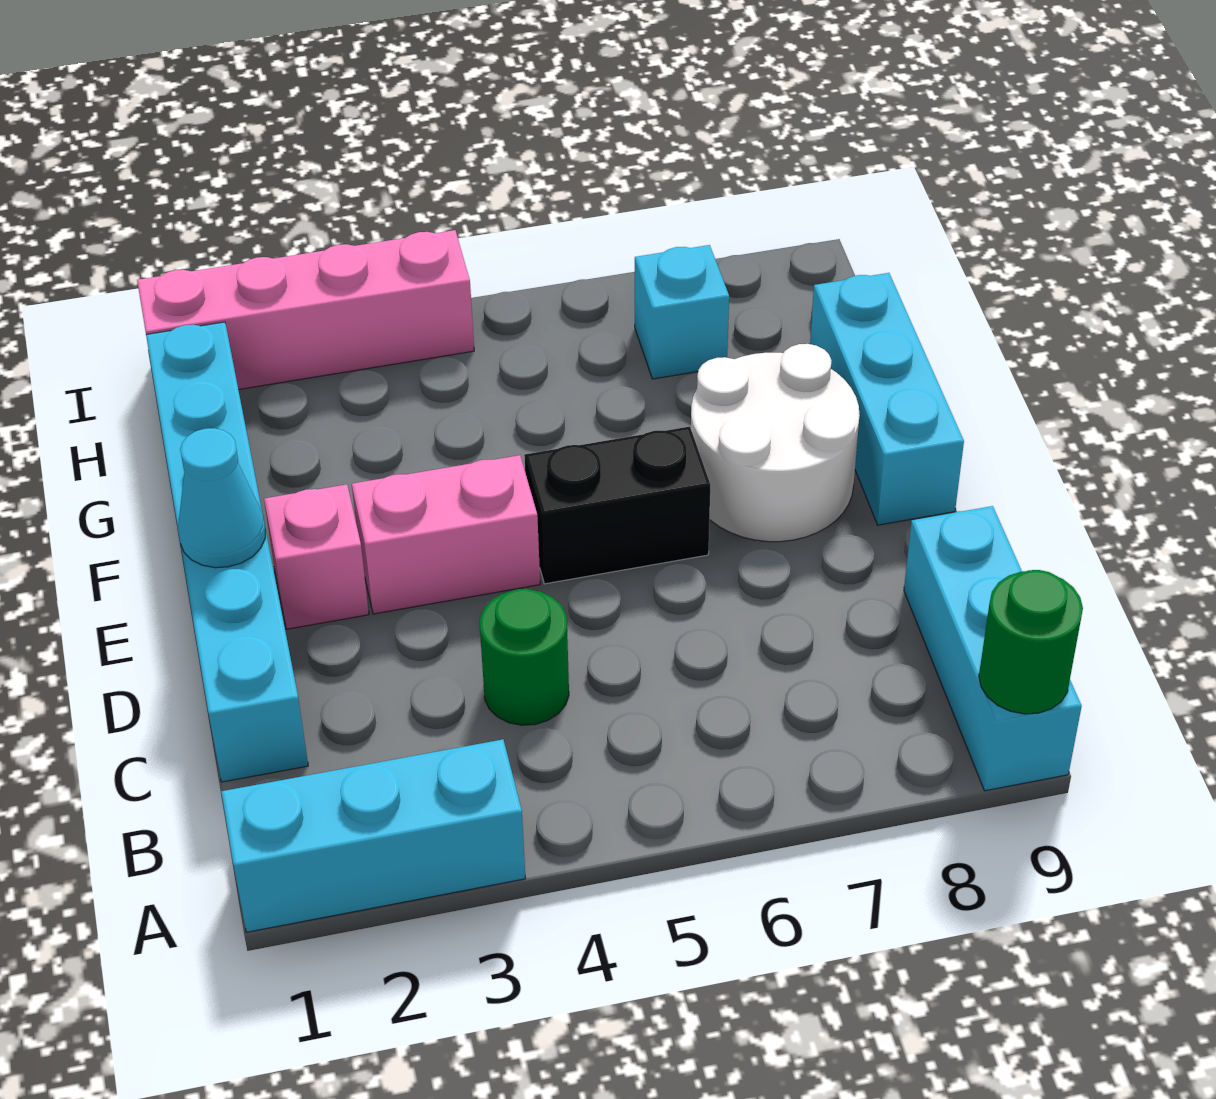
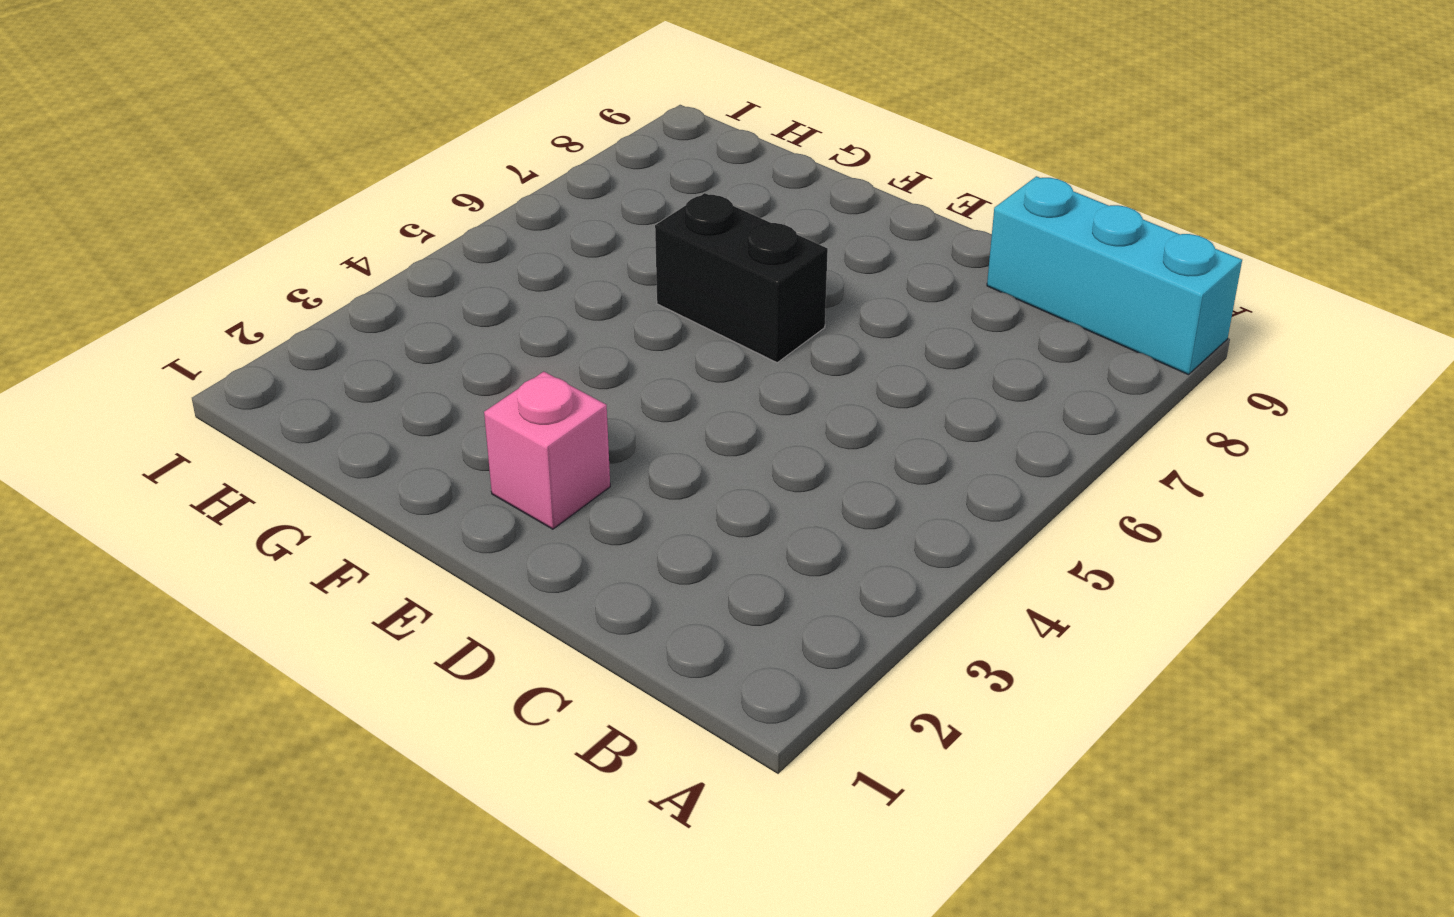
black 1x2 brick [655,193,828,362] -> black 1x2 brick turned to [524,427,710,584]
none -> cyan 1x3 brick [221,739,526,932]
none -> cyan 1x6 brick [146,322,308,782]
none -> green 1x1 round brick [480,589,569,725]

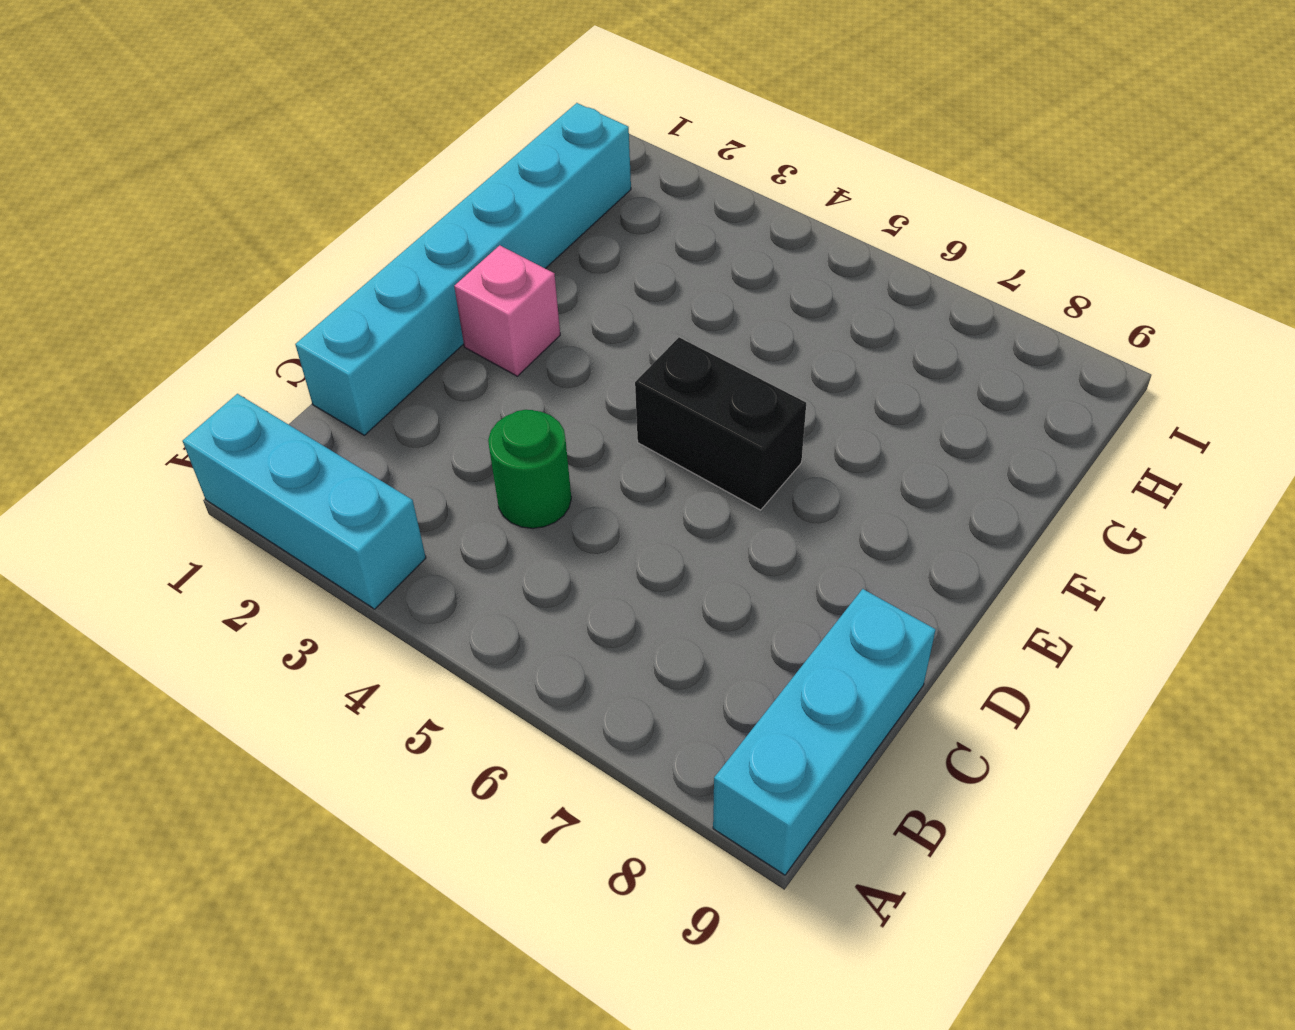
none -> pink 1x2 brick [352,455,540,614]
none -> white 2x2 round brick [691,344,860,542]
none -> cyan 1x3 brick [810,273,964,525]

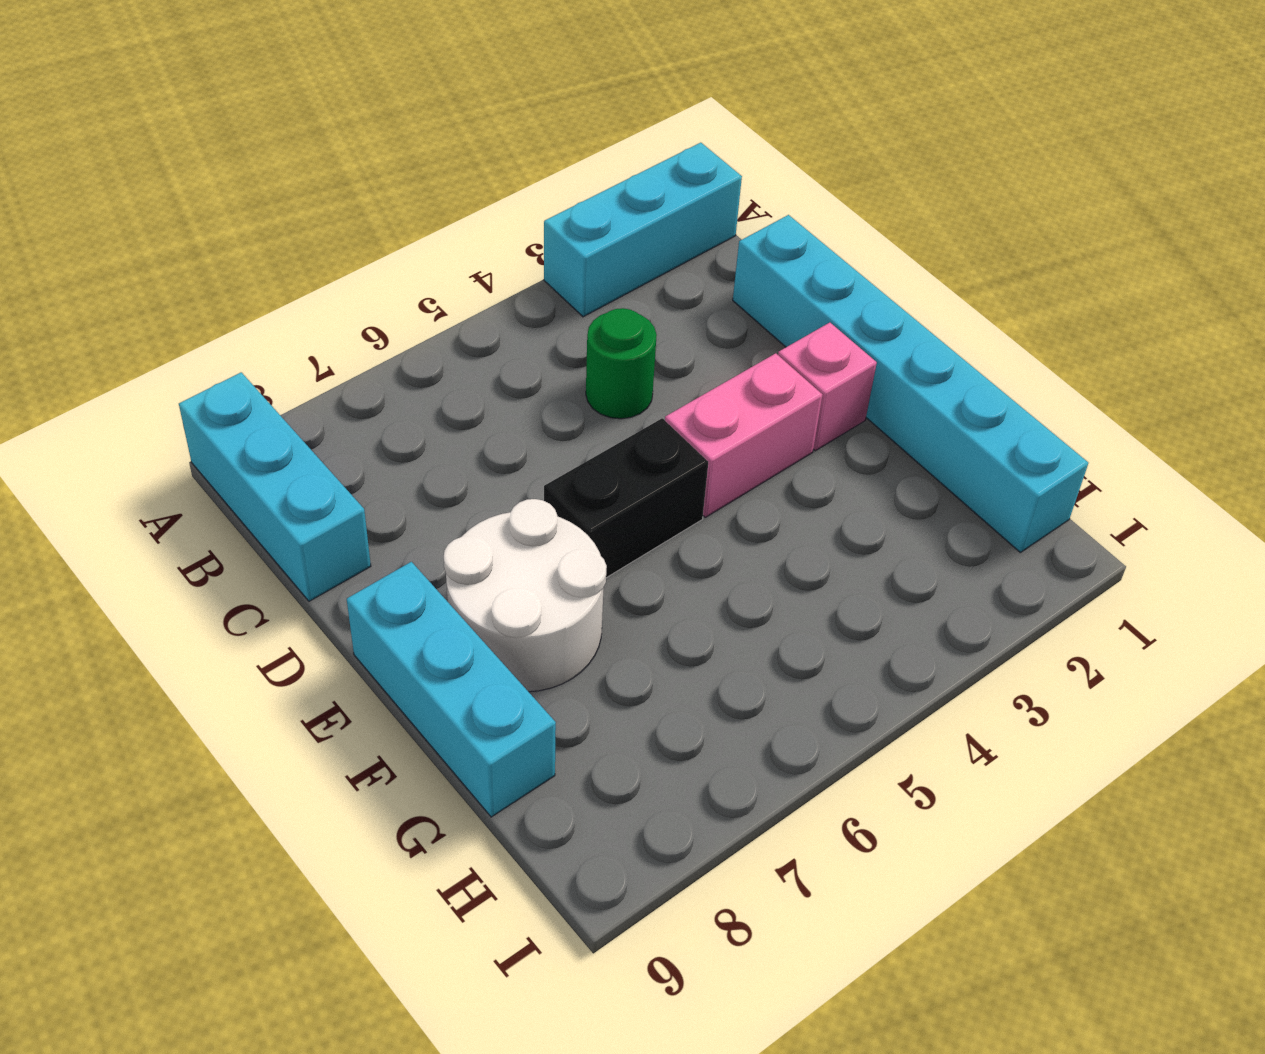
none -> cyan 1x1 brick [635,245,729,379]
none -> pink 1x4 brick [137,230,474,390]
none -> green 1x1 round brick [979,570,1083,714]

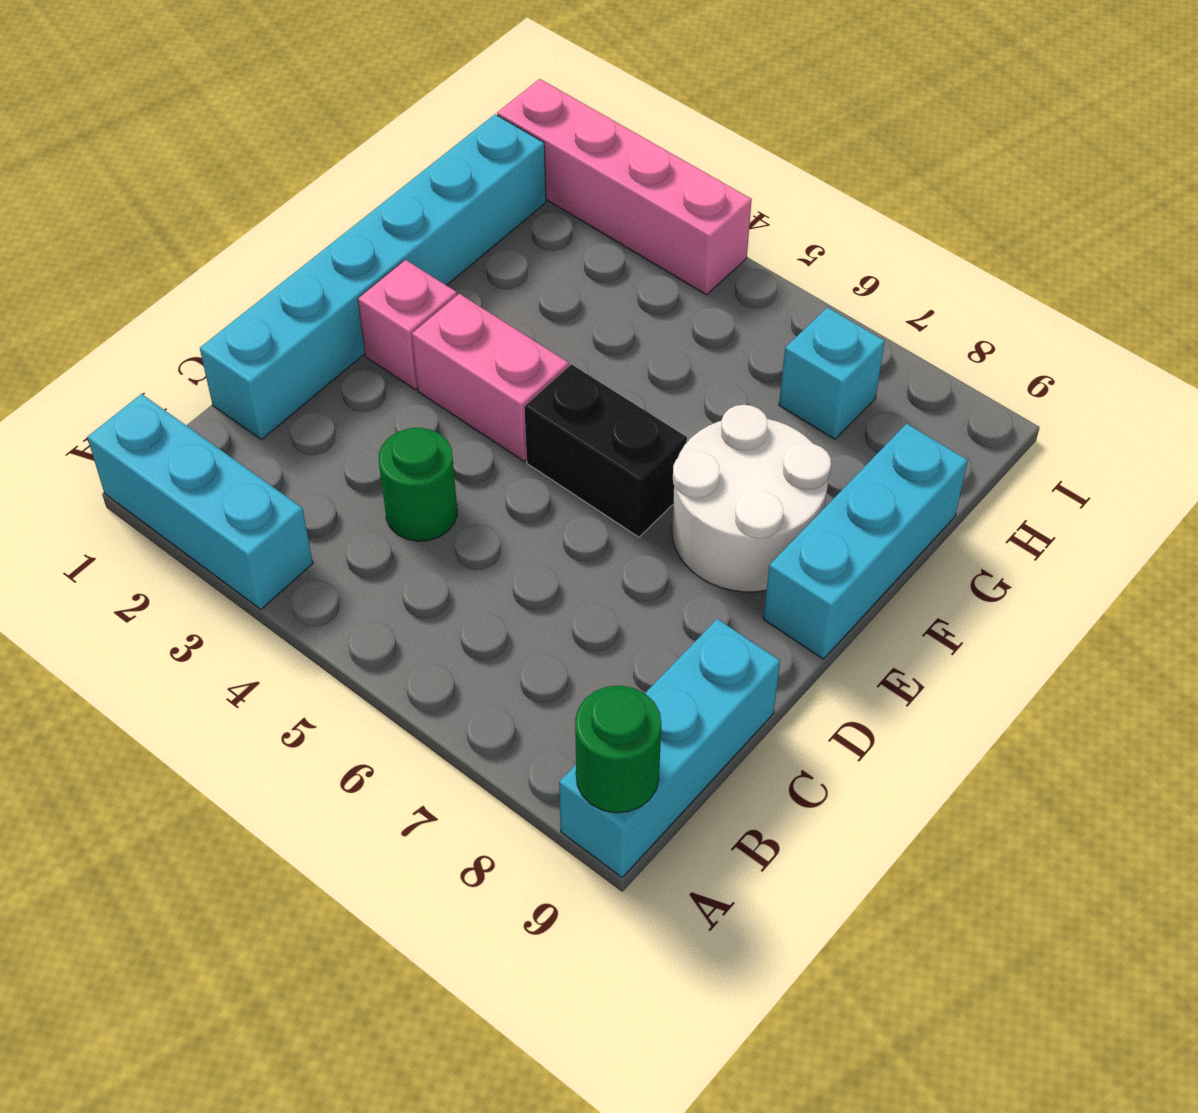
none -> cyan 1x1 cone [178,428,265,568]

